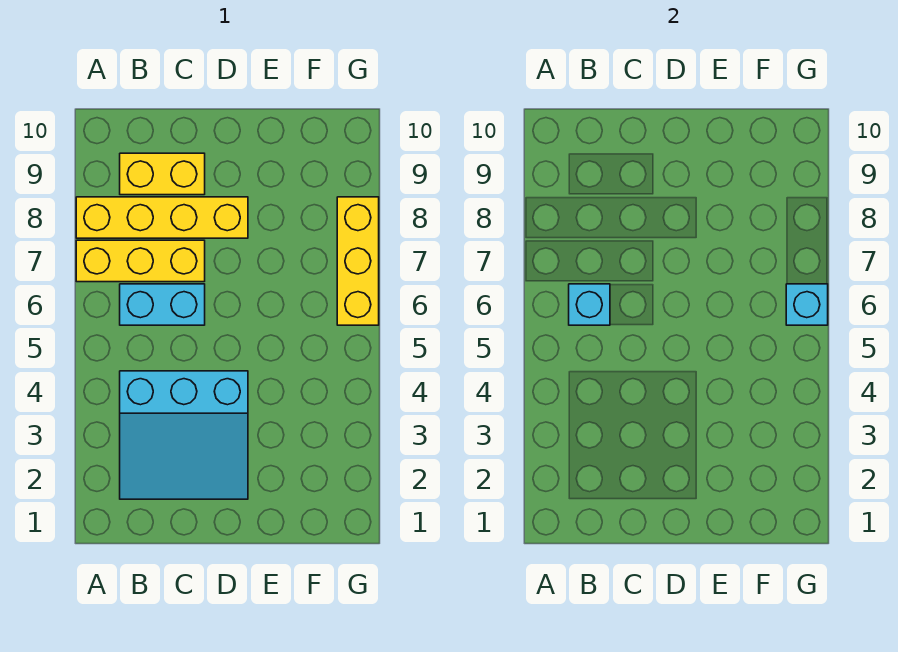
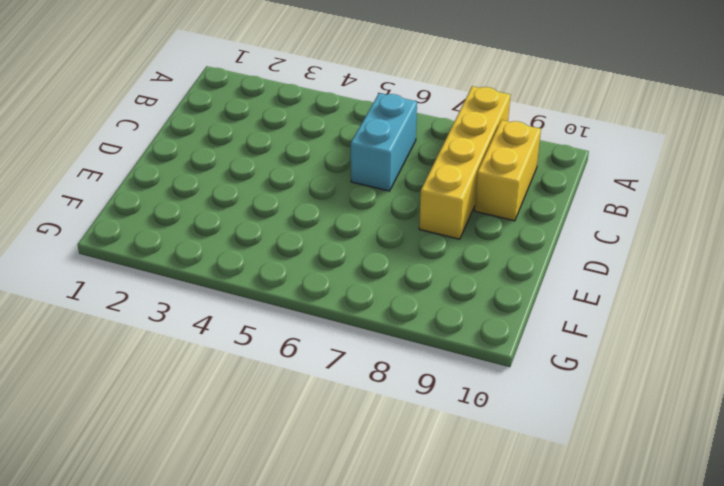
none -> yellow 1x3 brick [76,240,205,282]
none -> cyan 3x3 slope [120,371,248,499]

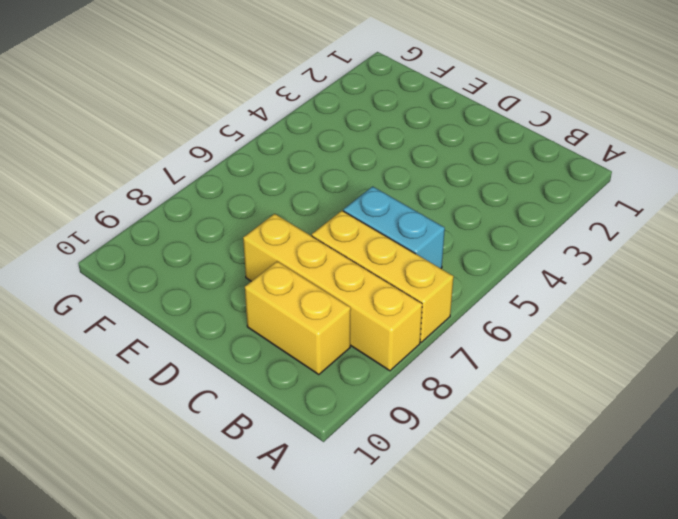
none -> cyan 3x3 slope [120,371,248,499]
none -> yellow 1x3 brick [337,197,379,325]

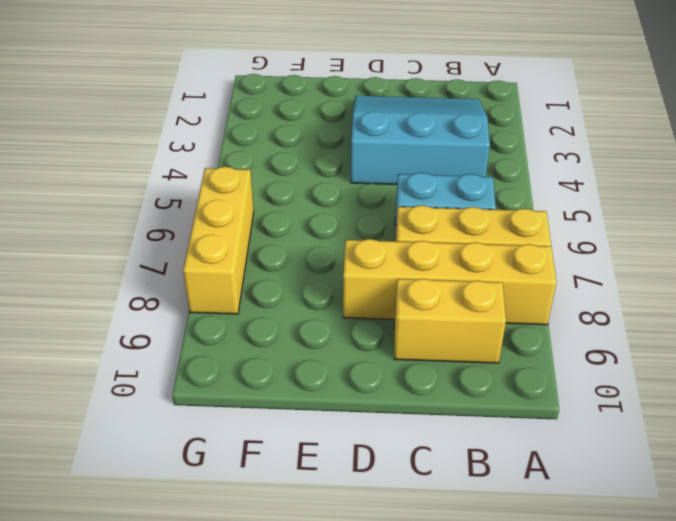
none -> cyan 1x1 brick [569,284,610,325]
none -> cyan 1x1 brick [786,284,828,325]

